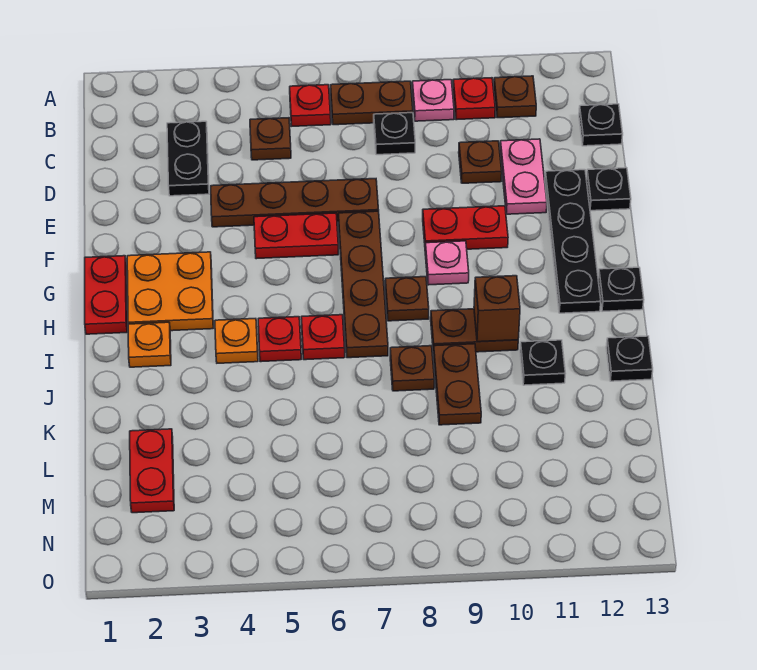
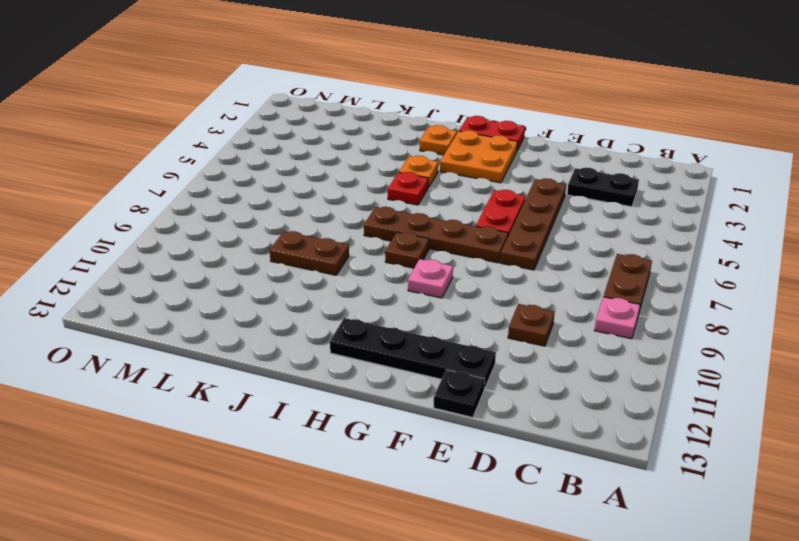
none -> red 1x1 plate [290,85,331,126]
none -> red 1x1 plate [453,78,495,120]
none -> brown 1x1 plate [494,76,536,118]
none -> brown 1x1 plate [250,118,291,160]

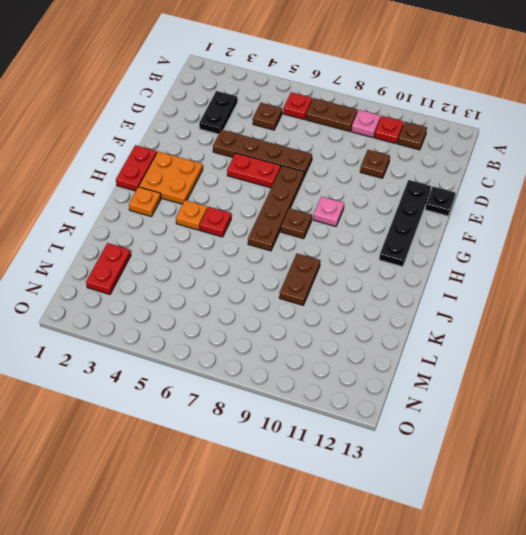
none -> black 1x1 plate [374,113,415,155]
none -> black 1x1 plate [579,104,623,146]
none -> pink 1x2 plate [500,139,547,214]
none -> red 1x2 plate [423,206,508,249]

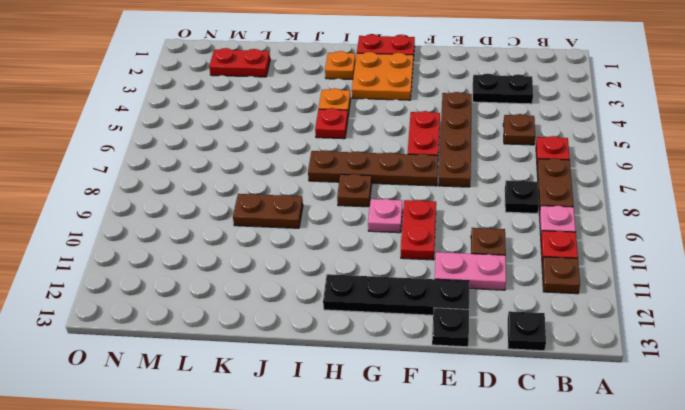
none -> black 1x1 plate [598,267,644,312]
none -> red 1x1 plate [301,315,345,360]
none -> brown 1x2 plate [431,309,518,354]
none -> brown 1x1 plate [390,346,434,391]

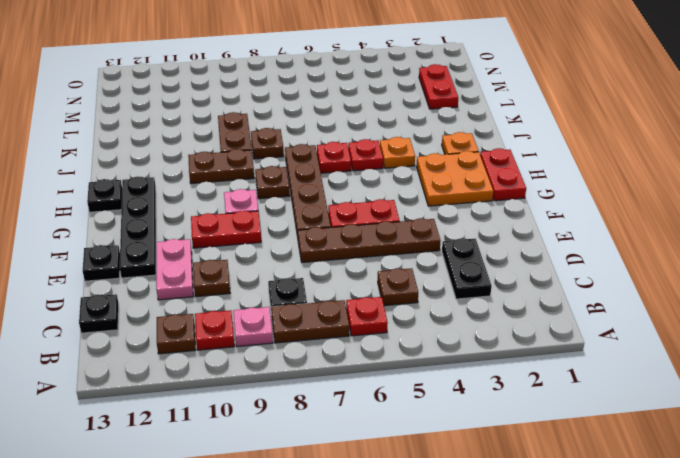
none -> black 1x1 plate [520,340,565,385]
none -> black 1x1 plate [606,336,653,381]
none -> brown 1x1 brick [474,276,520,342]

